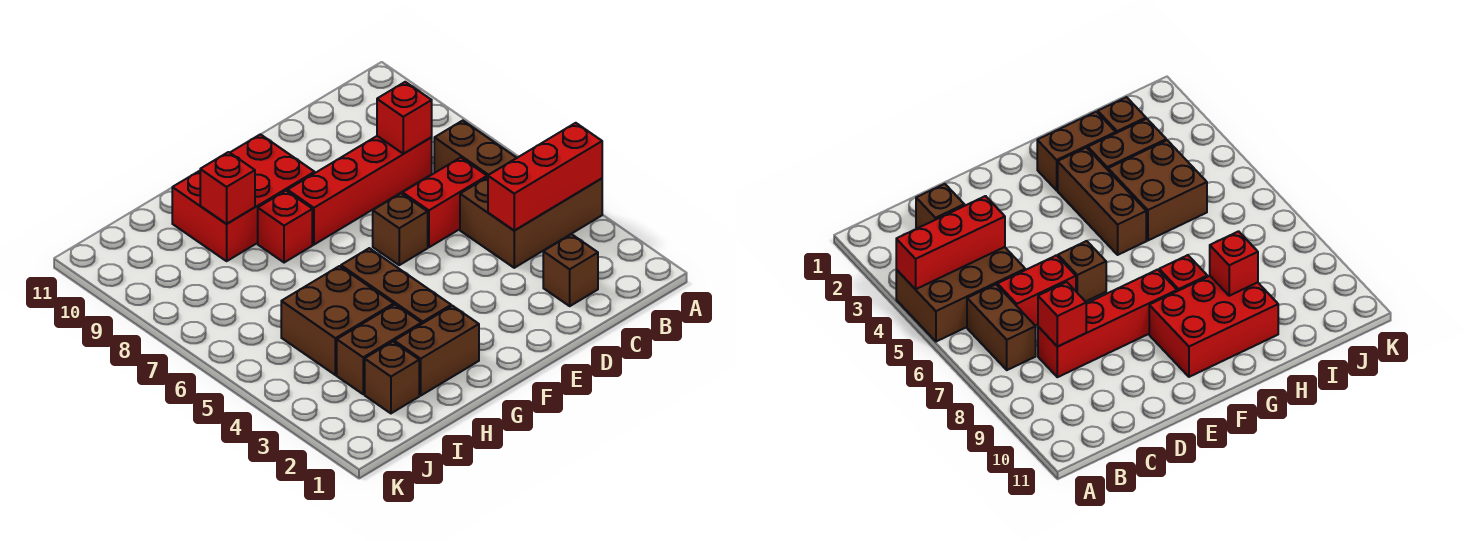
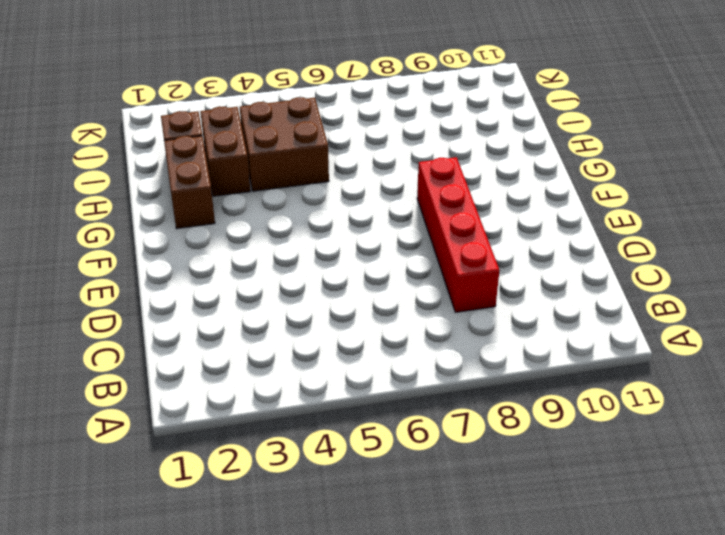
none -> brown 2x3 brick [460,177,602,268]
none -> brown 1x2 brick [434,121,516,177]
none -> brown 1x1 brick [543,234,598,306]

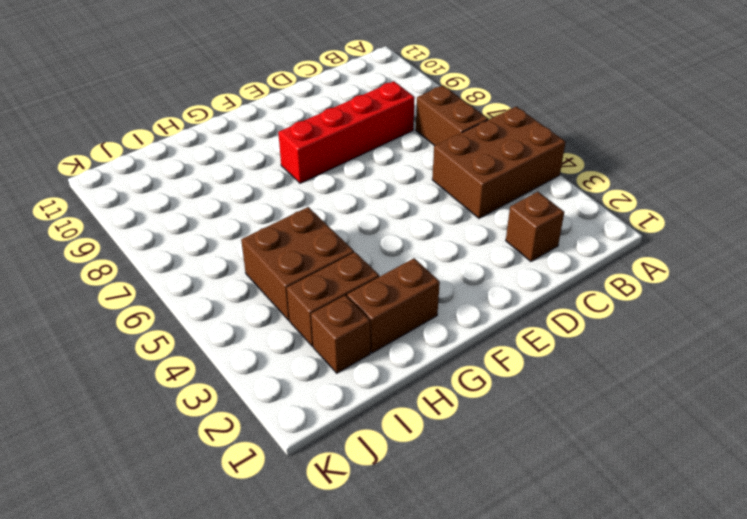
none -> red 1x2 brick [403,158,487,247]
none -> brown 1x1 brick [373,193,428,265]
none -> red 2x3 brick [172,134,315,261]

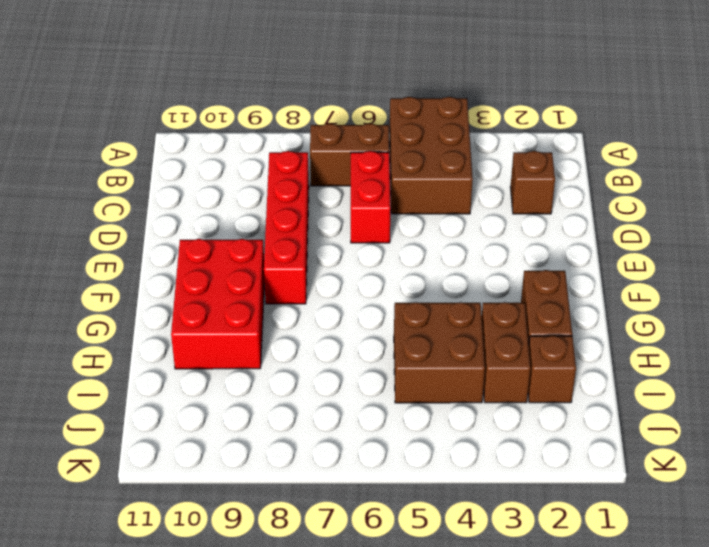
none -> brown 1x1 brick [373,193,428,265]
none -> brown 1x3 brick [341,248,451,324]
none -> red 1x1 brick [258,191,312,263]

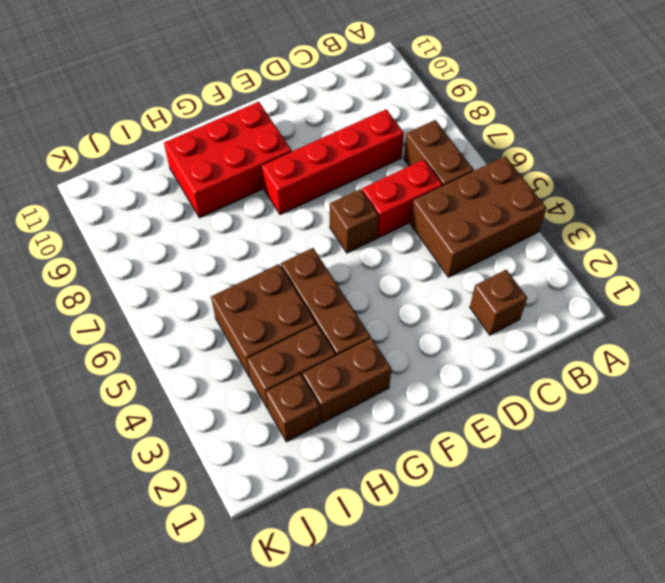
none -> red 1x1 brick [258,191,312,263]
none -> red 1x3 brick [488,123,602,231]
none -> red 1x1 brick [377,82,432,154]

